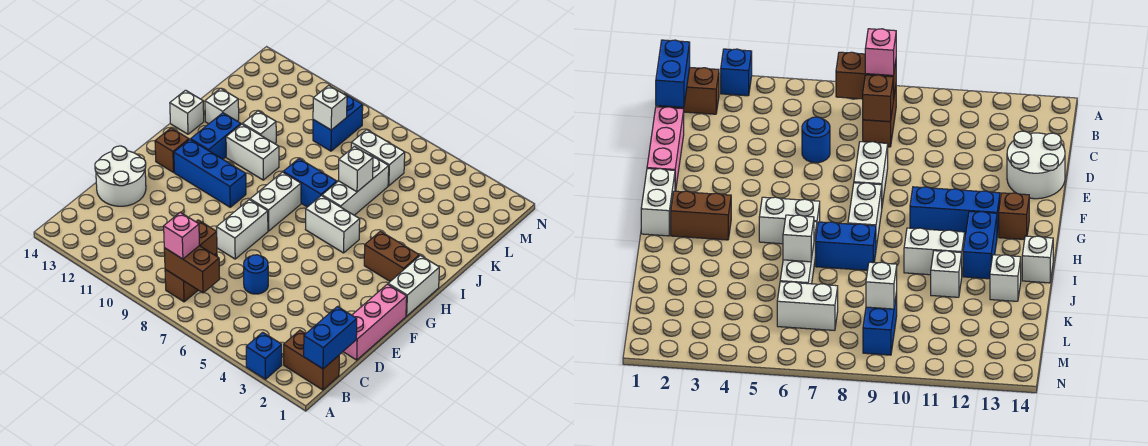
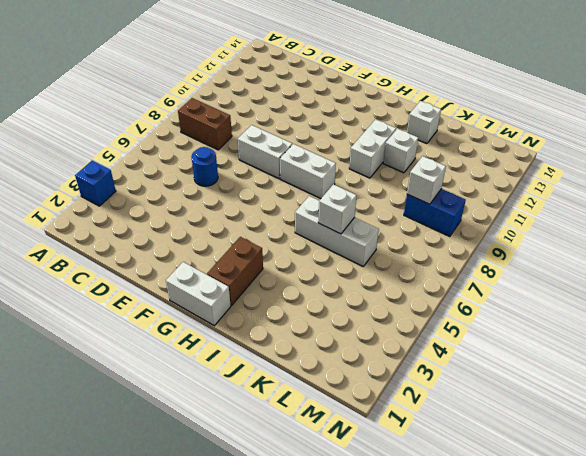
none -> brown 1x2 brick [284,330,339,390]
none -> pink 1x3 brick [343,284,407,360]
none -> white 2x2 round brick [95,146,146,206]

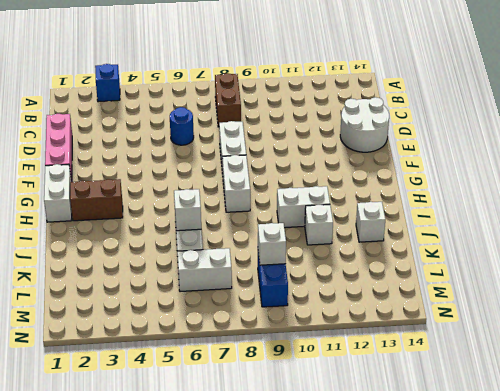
none -> brown 1x2 brick [284,330,339,390]
none -> blue 1x3 brick [174,140,246,207]
none -> brown 1x1 brick [155,128,189,172]

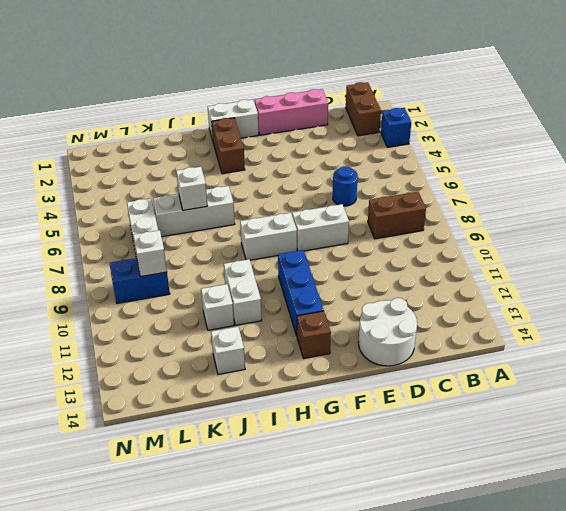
none -> white 1x2 brick [306,196,360,253]
none -> blue 1x2 brick [191,113,241,159]
none -> blue 1x2 brick [283,159,337,207]

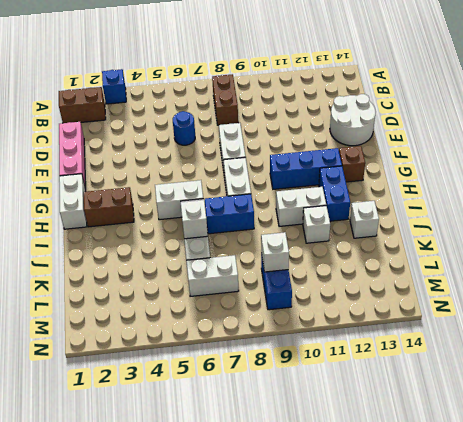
none -> white 1x1 brick [170,90,204,134]
none -> blue 1x2 brick [304,307,357,369]
none -> brown 1x2 brick [164,246,220,293]

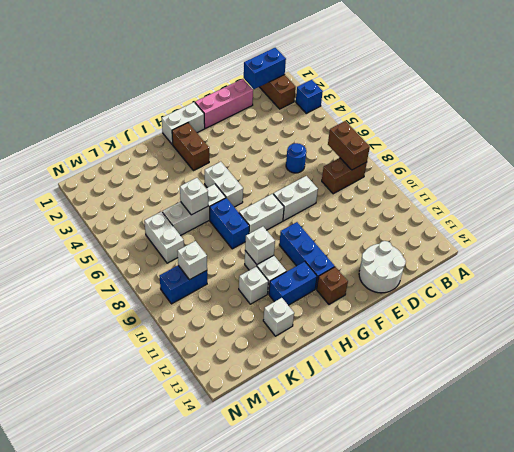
white 1x1 brick [245,226,275,264] -> white 1x1 brick moved to [170,90,204,134]
none -> brown 1x1 brick [196,220,217,255]
none -> pink 1x1 brick [164,212,199,259]

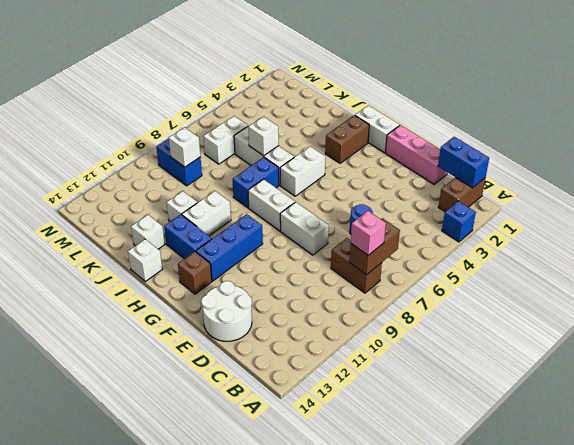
none -> brown 1x1 brick [196,220,217,255]

